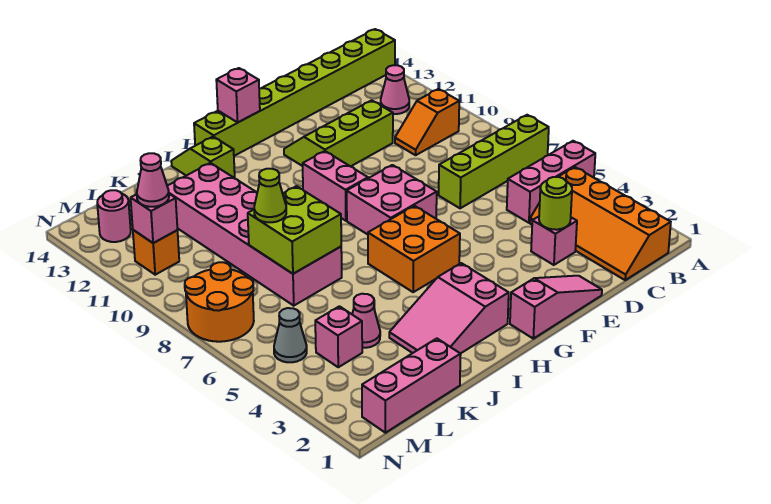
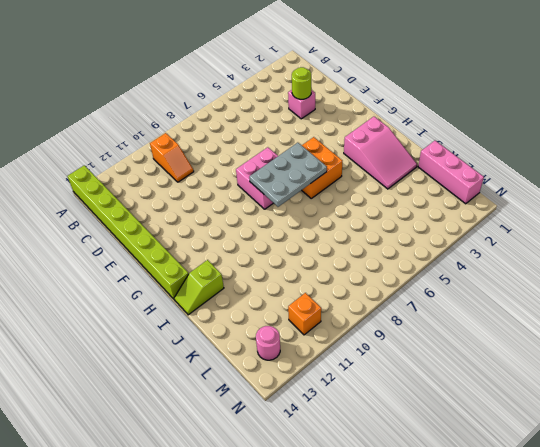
grey 2x3 plate [249,143,327,207] -> none
none -> pink 1x3 brick [507,141,595,223]
none -> lime 1x4 brick [439,115,549,208]
none -> orange 2x4 slope [530,167,671,280]

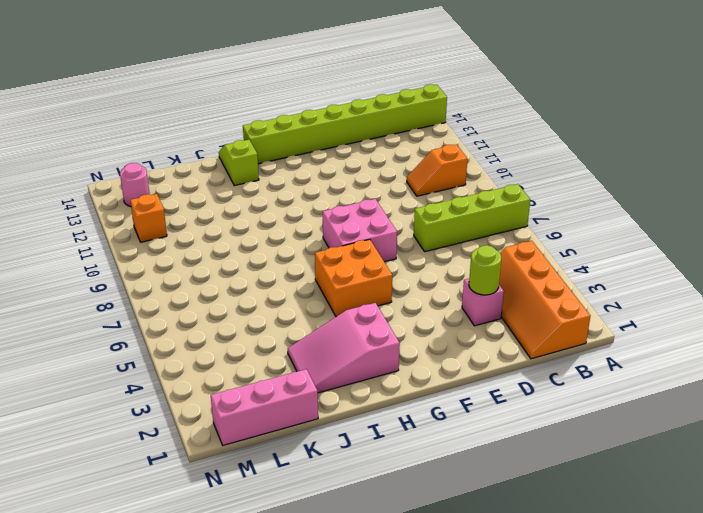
none -> pink 1x3 brick [507,141,595,223]
none -> pink 1x1 cone [381,65,409,114]
none -> lime 2x3 slope [284,100,393,167]

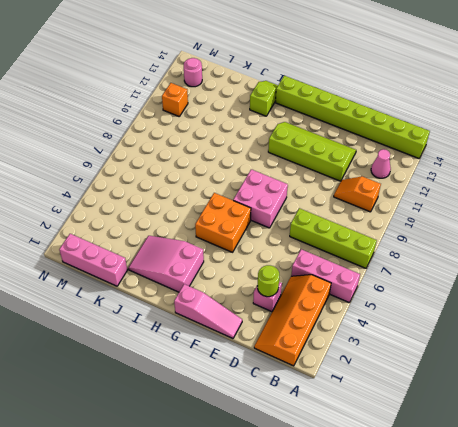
lime 2x4 slope [268,122,356,181] -> lime 2x3 slope [284,100,393,167]
none -> pink 1x2 brick [303,151,368,221]
none -> pink 2x6 brick [167,163,342,306]
none -> pink 1x1 cone [352,294,380,348]

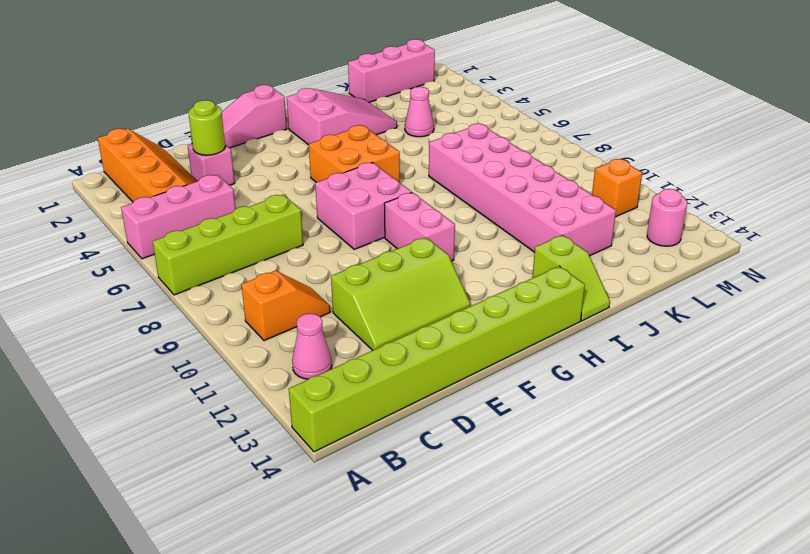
none -> pink 1x1 brick [315,306,362,367]
none -> grey 1x1 cone [274,308,307,362]
none -> orange 2x2 round brick [185,262,254,342]

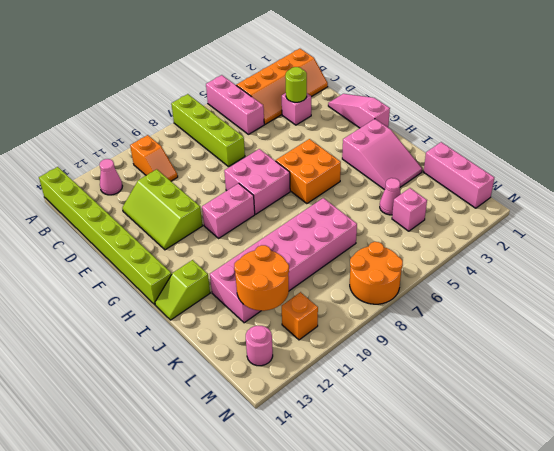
orange 2x2 round brick [234,245,289,311] -> none
none -> grey 1x1 cone [274,308,307,362]
none -> pink 1x1 brick [216,68,260,123]
none -> lime 2x2 brick [248,186,341,274]

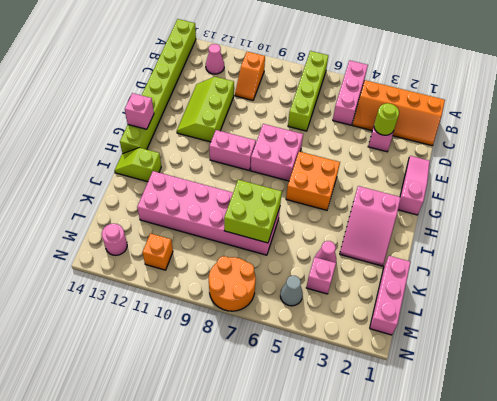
none -> pink 1x1 brick [131,194,177,243]
none -> lime 1x1 cone [254,169,286,222]
none -> pink 1x1 cone [137,153,169,207]

